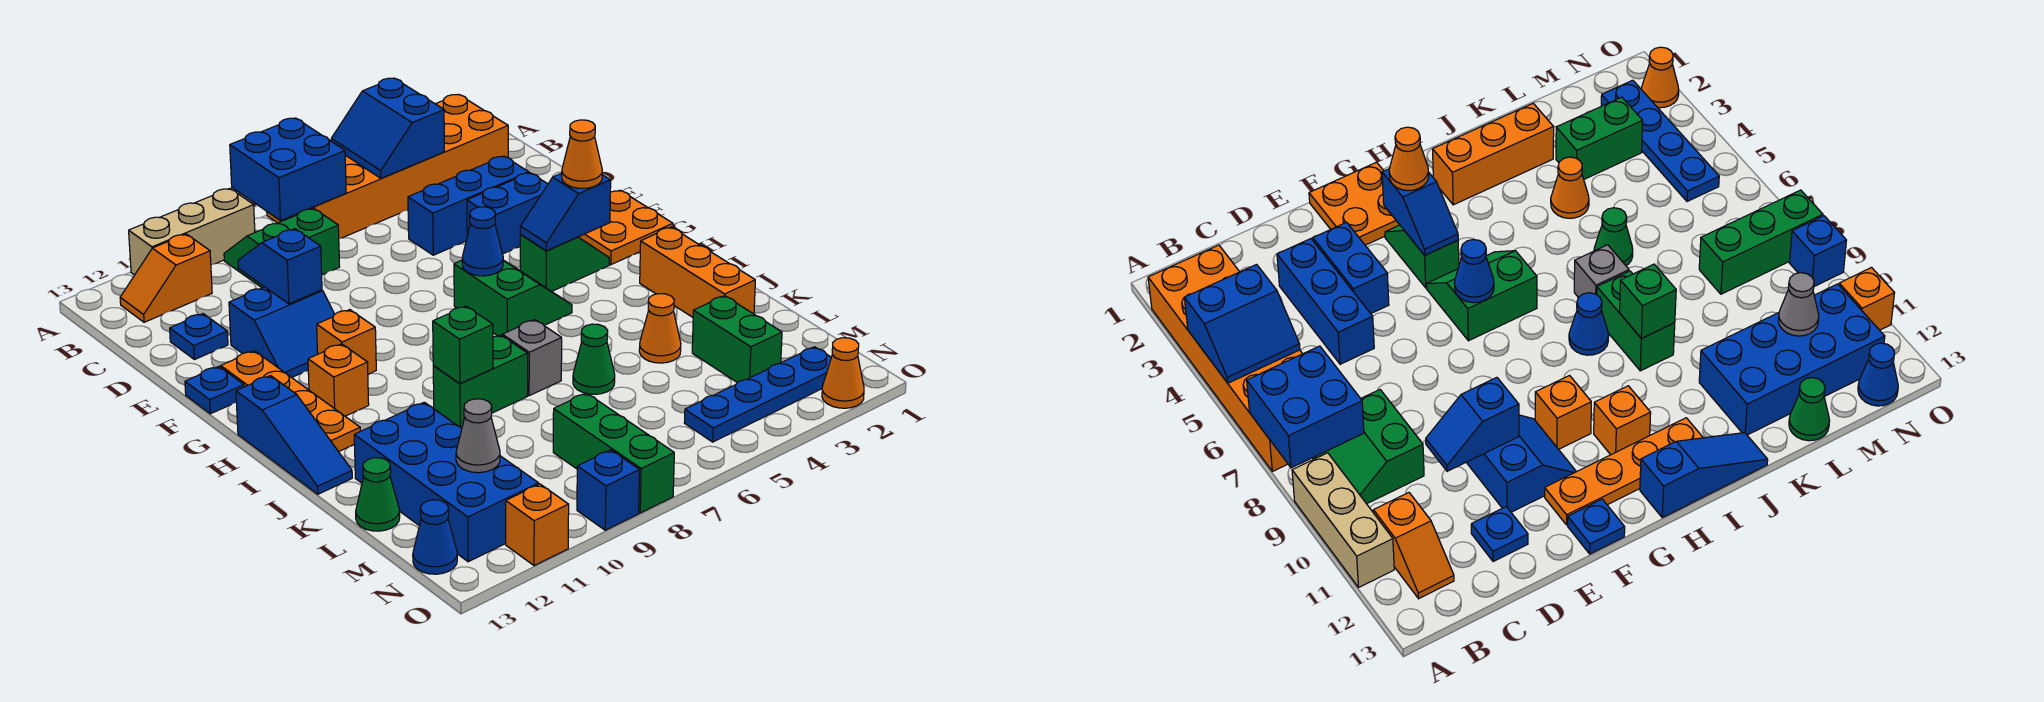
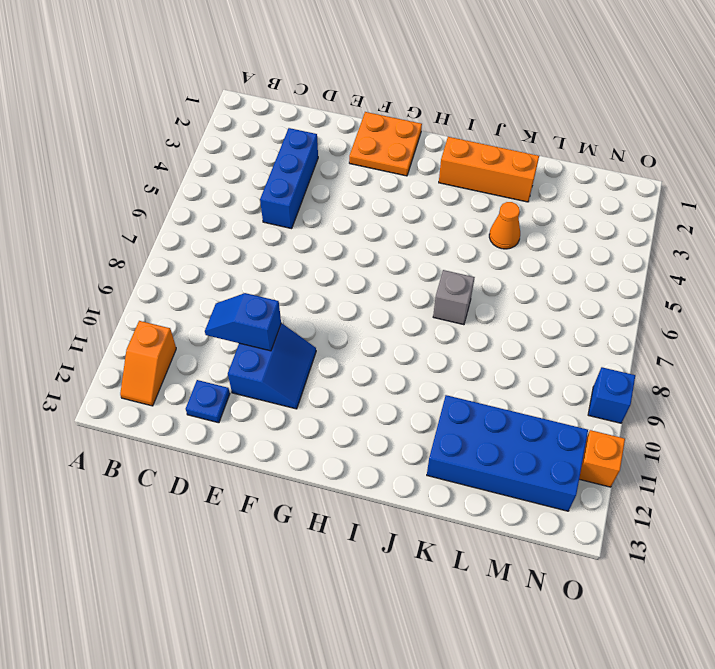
none -> orange 2x6 brick [267,95,508,239]
none -> tan 1x3 brick [129,189,255,275]
none -> green 2x2 slope [224,208,340,288]
none -> blue 1x2 brick [467,173,548,254]

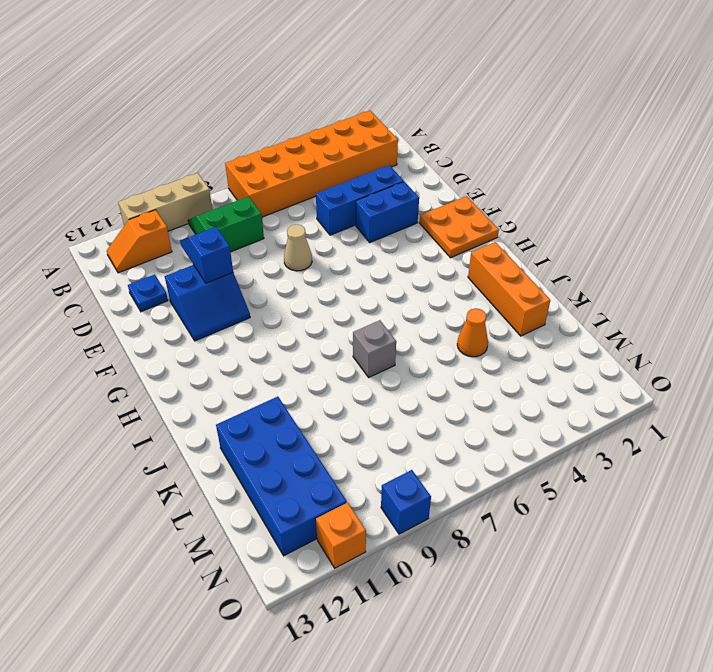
tan 1x1 cone [284,224,312,271] -> none
none -> orange 1x4 plate [221,351,360,452]
none -> blue 1x1 plate [185,366,244,414]
none -> green 1x2 slope [520,235,609,291]
none -> green 2x2 slope [454,260,572,336]

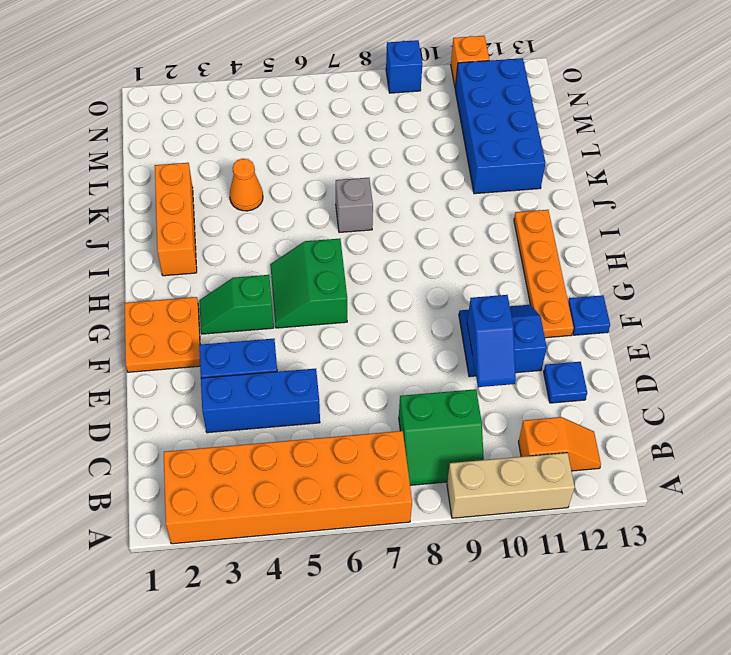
none -> orange 1x1 brick [317,310,376,374]
none -> orange 1x1 brick [308,344,369,416]
none -> blue 1x3 slope [236,376,352,494]
none -> blue 1x1 cone [1569,293,1609,355]

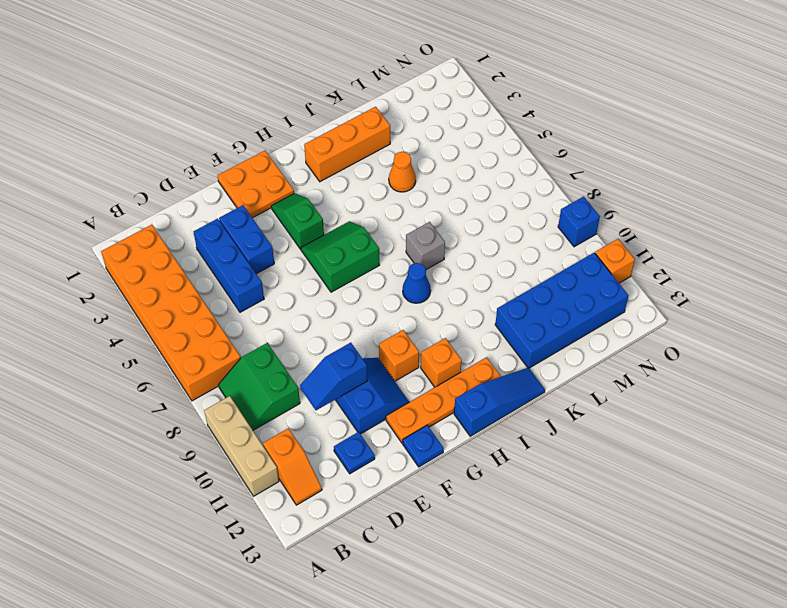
none -> green 1x2 brick [433,335,528,428]
none -> green 1x1 cone [573,324,615,394]
none -> green 1x2 brick [692,296,782,383]
none -> green 1x1 cone [356,458,400,531]

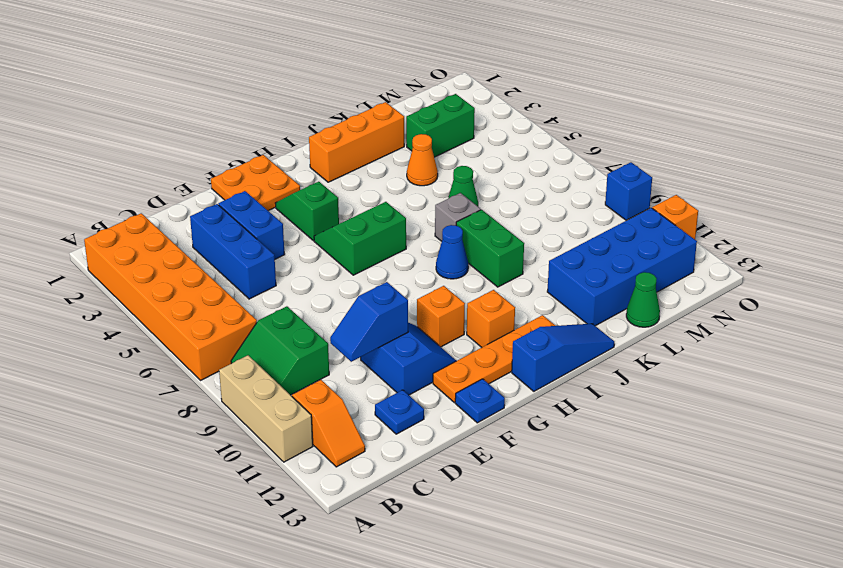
none -> green 1x3 brick [553,393,674,513]
none -> blue 1x4 plate [684,347,831,442]
none -> blue 1x1 cone [413,500,457,574]
none -> orange 1x1 cone [822,338,864,408]

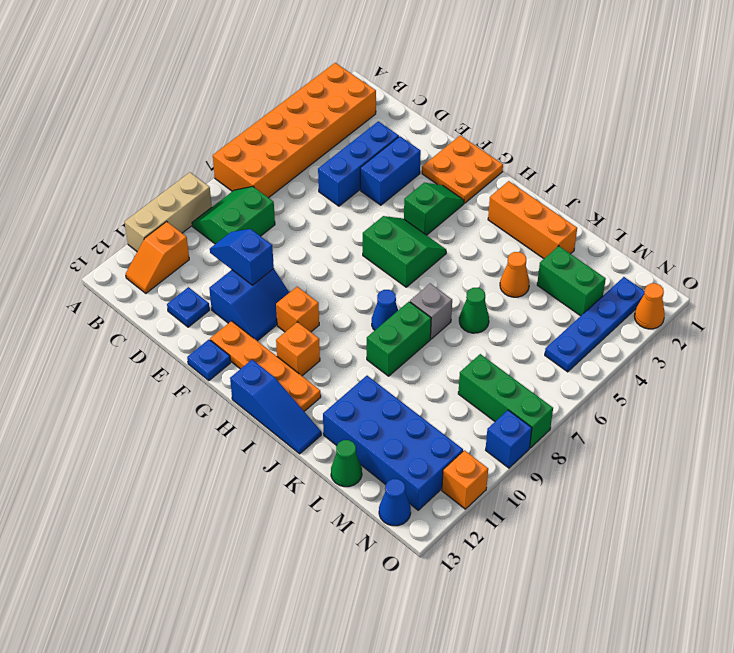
none -> blue 2x2 slope [331,78,444,178]
none -> blue 2x2 brick [230,118,346,221]
none -> blue 1x2 slope [520,173,611,251]
none -> blue 1x1 cone [462,207,504,276]

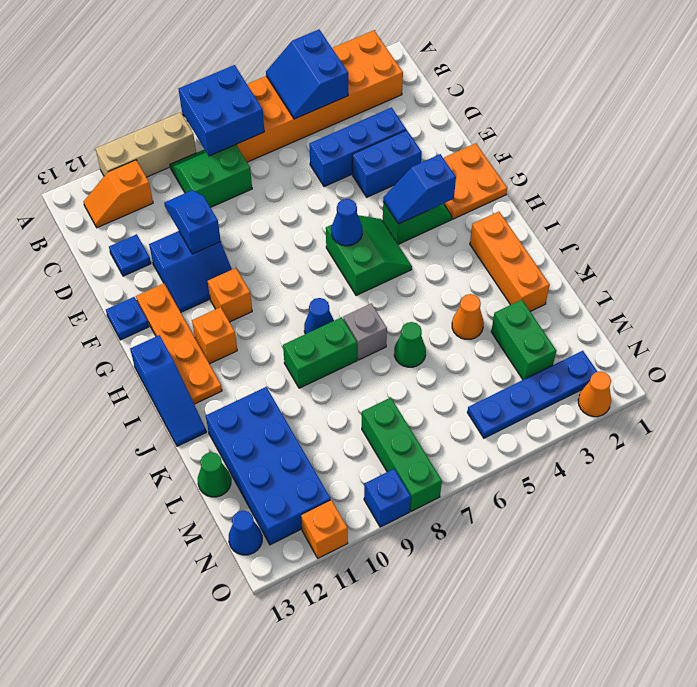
none -> green 1x1 brick [433,306,493,383]
none -> grey 1x1 cone [456,399,500,473]
none -> orange 1x1 cone [562,120,602,188]

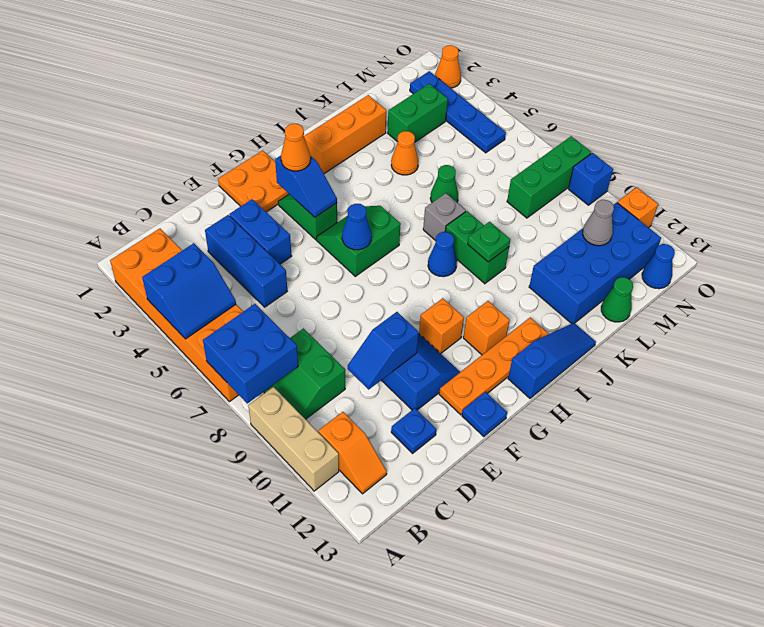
green 1x1 plate [468,222,510,262] -> green 1x1 brick [433,306,493,383]

